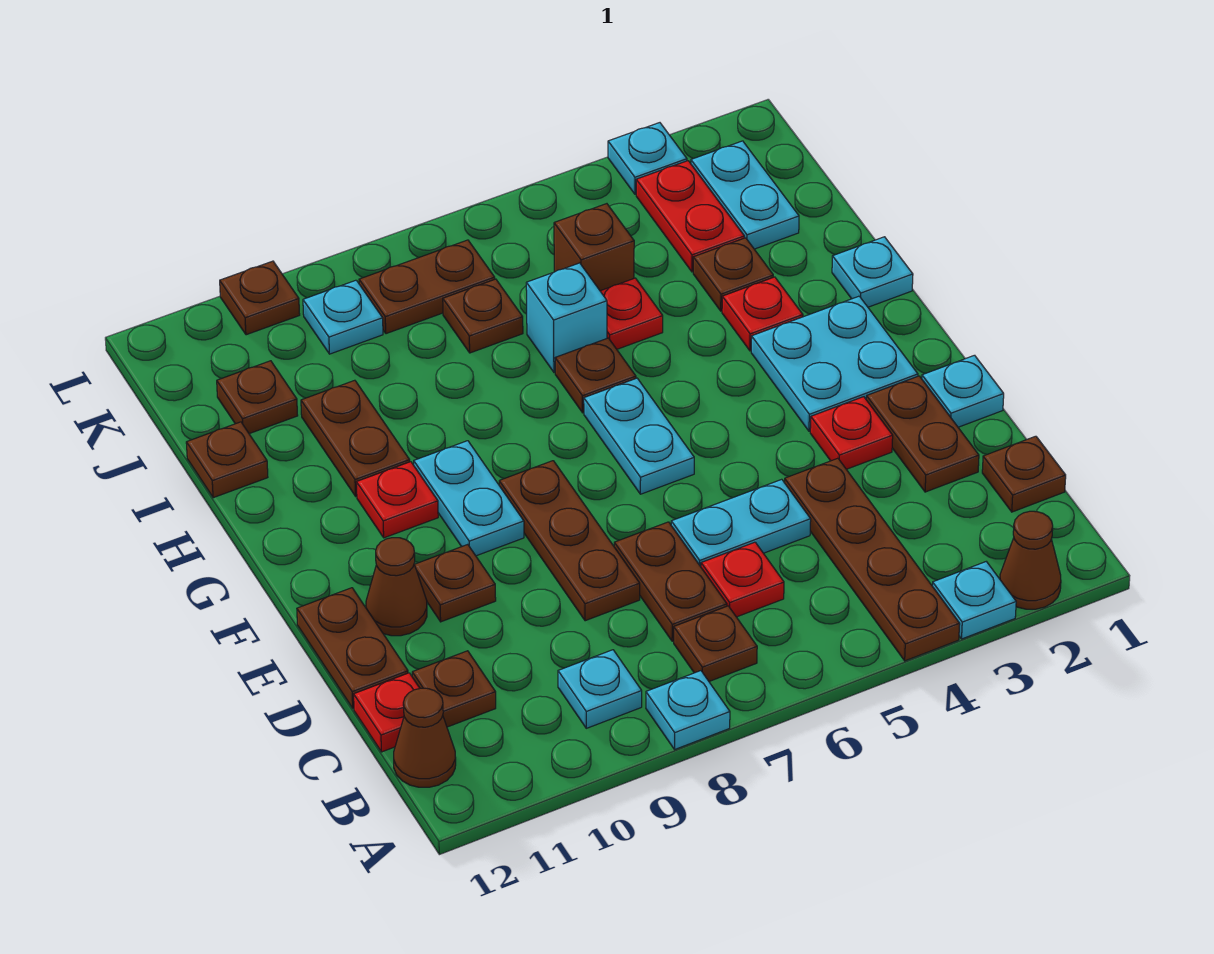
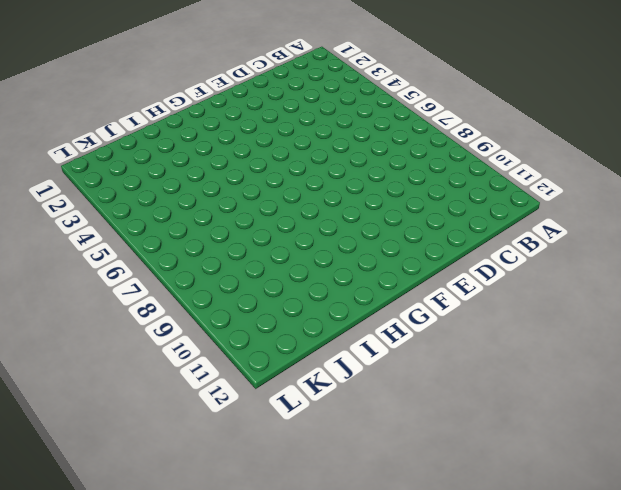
none -> brown 1x1 cone [1000,511,1061,609]
none -> cyan 1x1 plate [932,562,1016,639]
none -> brown 1x4 plate [785,458,960,661]
none -> cyan 1x1 plate [646,671,730,749]

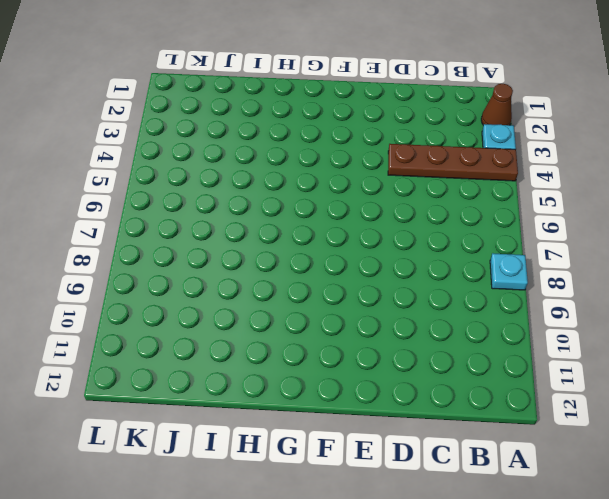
none -> brown 1x1 plate [674,606,757,681]
none -> cyan 1x1 plate [558,650,642,728]
none -> brown 1x1 cone [394,688,456,787]
none -> brown 1x1 plate [982,436,1066,512]

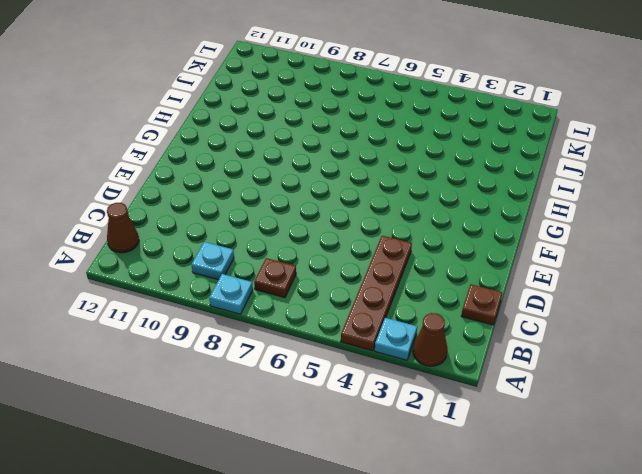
none -> red 1x1 plate [701,542,784,617]
none -> brown 1x2 plate [614,522,727,641]
none -> brown 1x1 plate [412,651,496,727]
none -> red 1x1 plate [354,673,420,752]

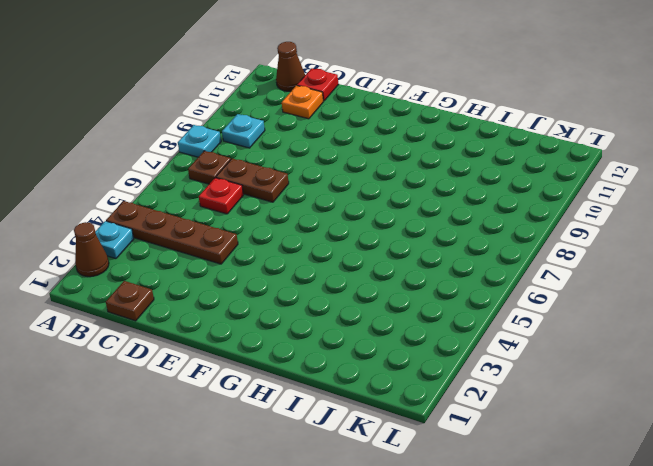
orange 1x1 plate [282,86,324,119] -> brown 1x1 plate [412,651,496,727]
none -> brown 1x2 plate [866,376,979,492]
none -> cyan 1x2 plate [671,479,811,567]
none -> brown 1x3 plate [499,461,640,621]
none -> brown 1x2 plate [297,588,408,708]

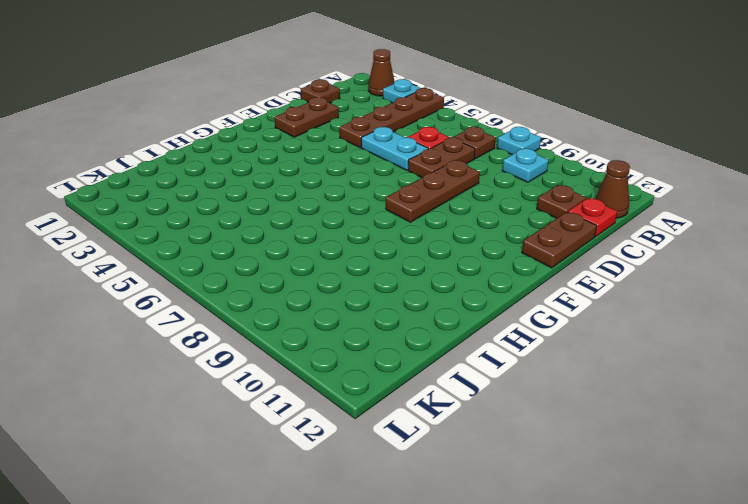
none -> cyan 1x1 plate [922,355,1004,427]
none -> red 1x1 plate [810,397,893,469]
none -> brown 1x1 plate [414,545,496,622]
none -> brown 1x1 cone [366,538,427,636]

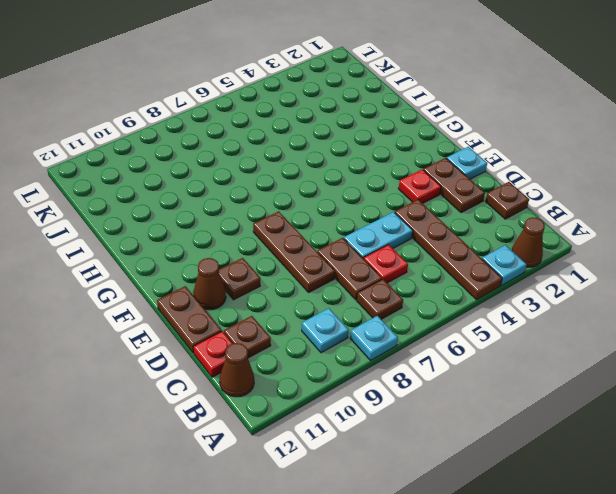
none -> cyan 2x2 plate [751,296,918,431]
none -> cyan 1x2 plate [584,378,694,494]
none -> cyan 1x2 plate [414,441,524,556]
none -> red 1x1 plate [356,462,438,538]

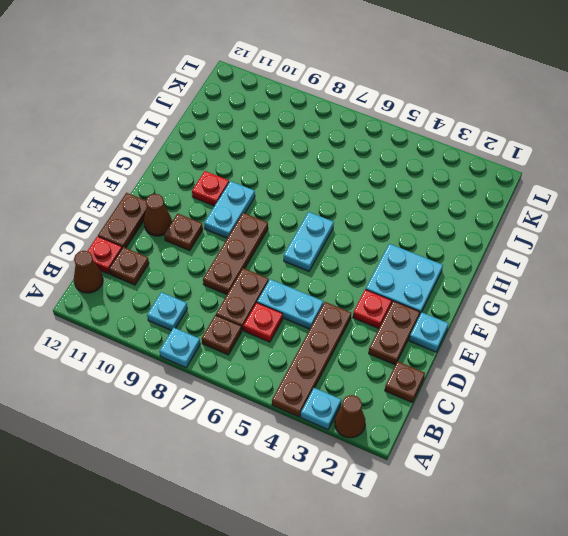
none -> cyan 1x1 plate [832,237,913,307]
none -> red 1x1 plate [722,277,803,351]
none -> brown 1x1 plate [555,338,636,413]
none -> brown 1x2 plate [301,380,410,496]

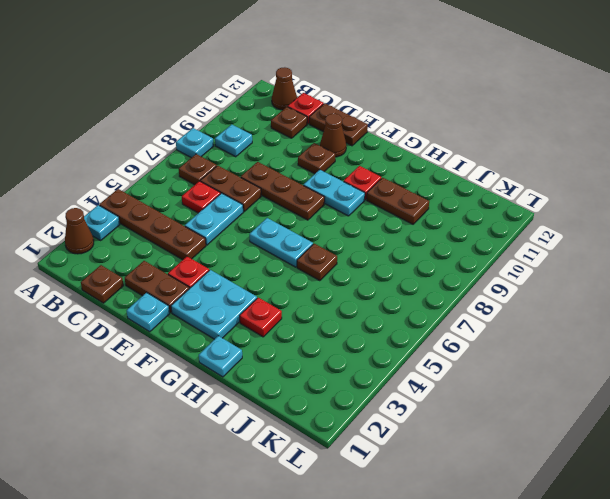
none -> brown 1x1 plate [693,238,773,311]
none -> red 1x1 plate [600,278,663,349]
none -> cyan 1x1 brick [526,263,607,372]
none -> brown 1x1 plate [186,422,268,498]

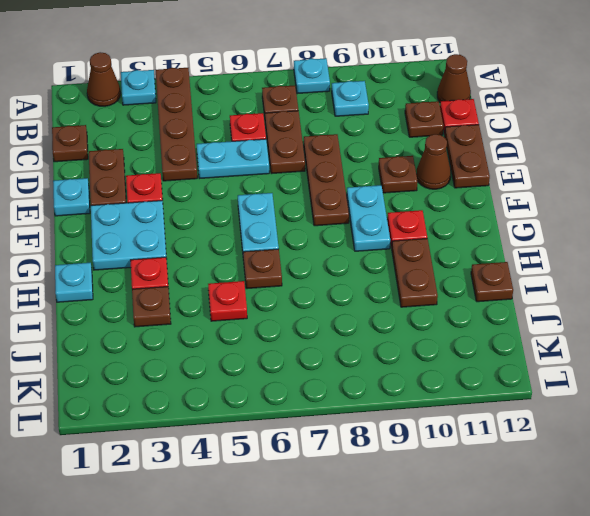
none -> cyan 1x1 brick [526,263,607,372]
none -> cyan 1x2 plate [691,141,799,249]
none -> red 1x2 plate [636,161,744,272]
none -> brown 1x1 brick [554,204,634,291]

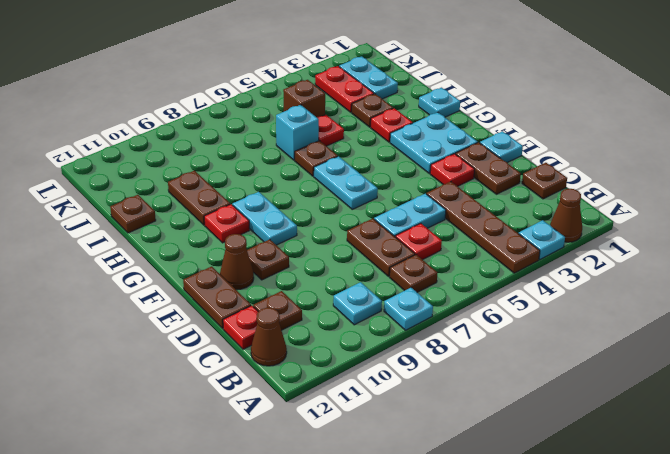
none -> brown 1x3 plate [499,461,640,621]
none -> brown 1x1 plate [443,279,523,353]
none -> brown 1x1 plate [217,361,298,434]
none -> brown 1x2 plate [359,240,495,334]

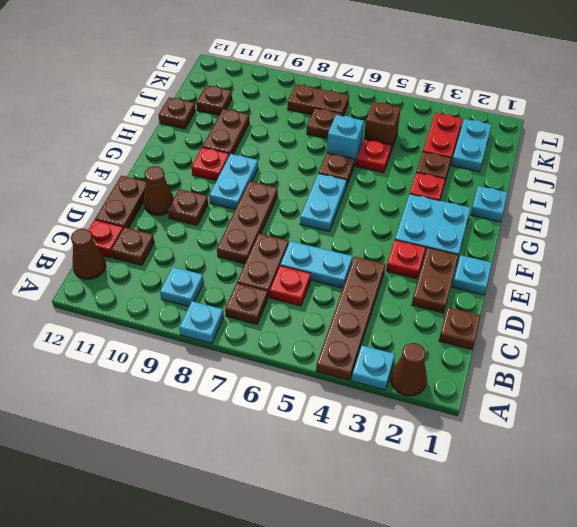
none -> cyan 1x1 plate [303,280,383,354]
none -> cyan 1x1 plate [608,123,687,194]
none -> brown 1x1 plate [220,261,300,335]

